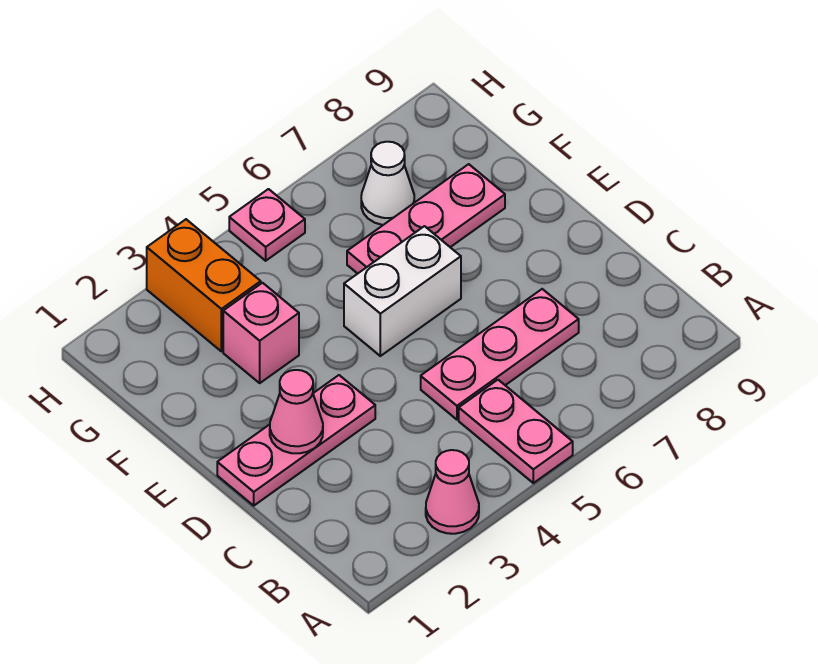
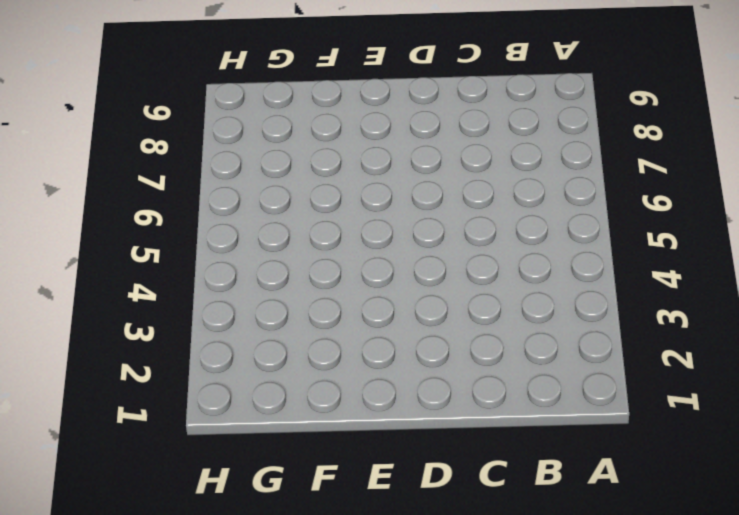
none -> pink 1x1 cone [426,450,479,534]
none -> pink 1x2 plate [459,380,573,483]

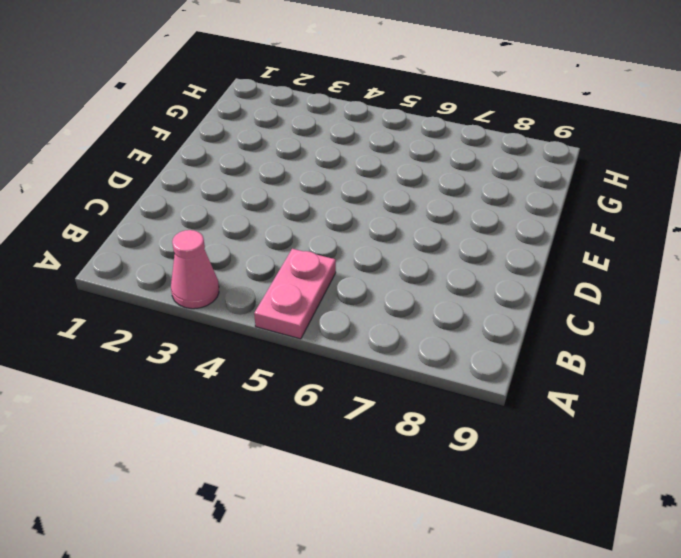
none -> pink 1x3 plate [421,289,579,420]
none -> pink 1x3 plate [217,375,375,506]

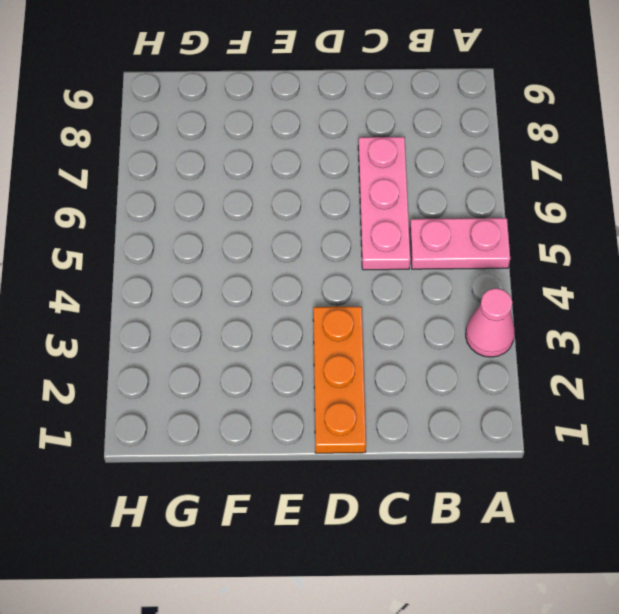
orange 1x3 plate [313,307,366,453] -> pink 1x3 plate [217,375,375,506]
none -> white 1x2 brick [344,226,461,356]
none -> pink 1x1 brick [223,283,299,383]

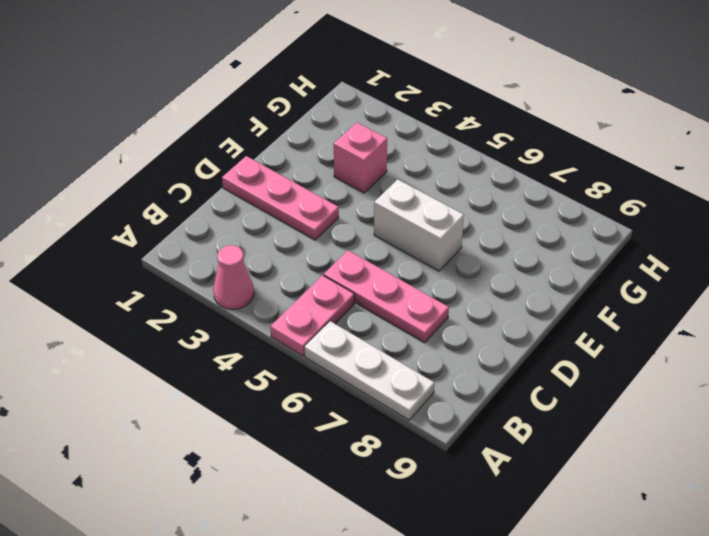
white 1x3 plate [305,321,434,420] -> none
none -> pink 1x3 plate [347,164,505,274]
none -> orange 1x2 brick [147,219,261,351]

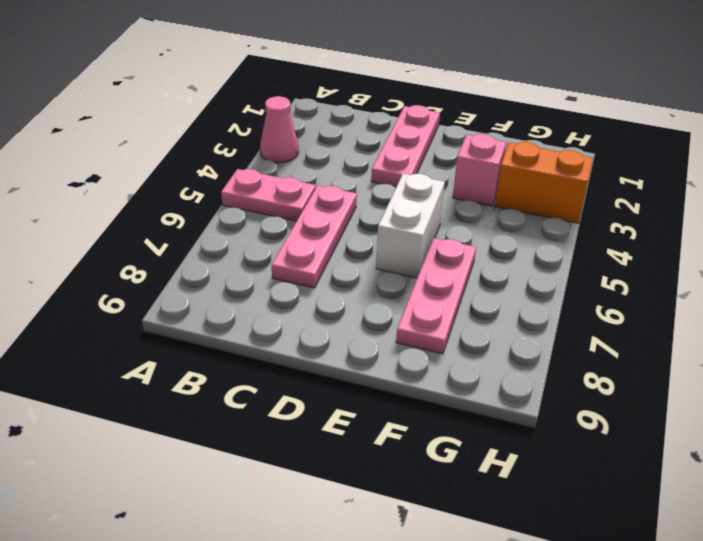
none -> white 1x1 cone [361,142,414,225]
none -> pink 1x1 plate [229,189,305,261]

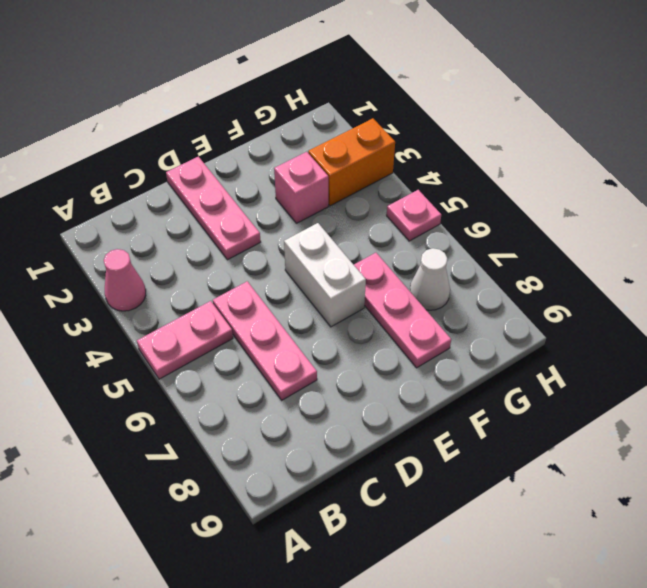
none -> pink 1x1 cone [270,370,323,453]

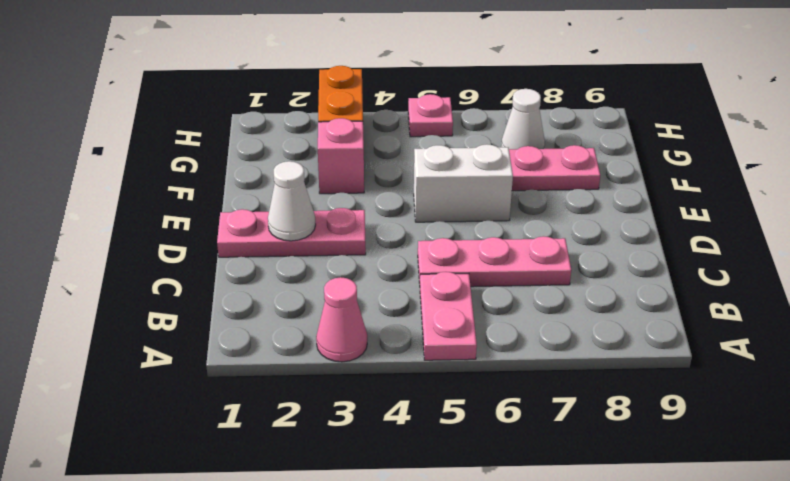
white 1x1 cone [268,161,316,241] -> pink 1x1 cone [270,370,323,453]

